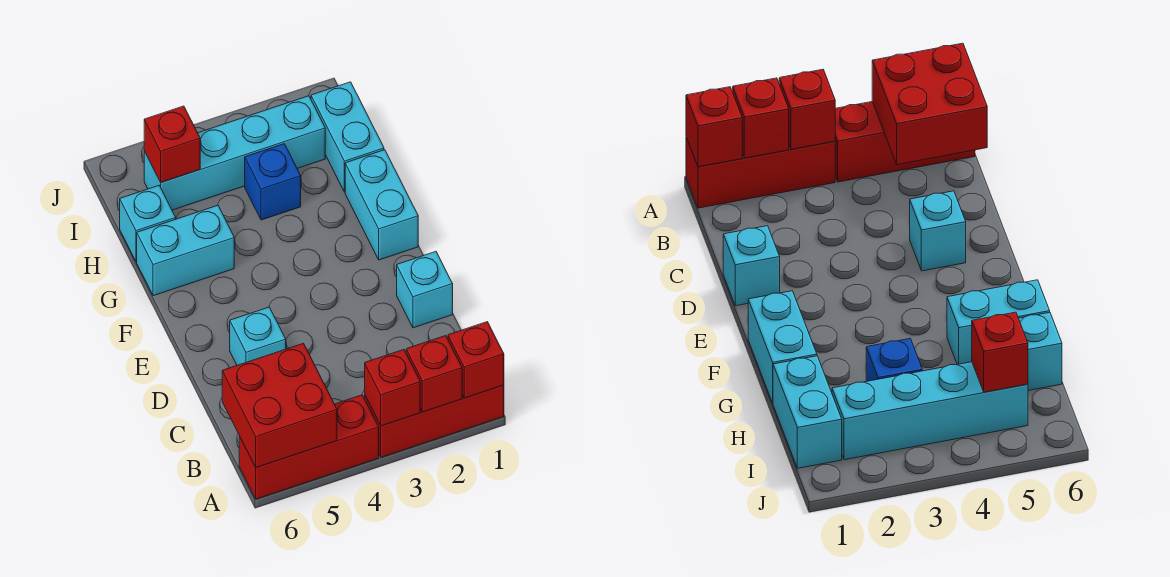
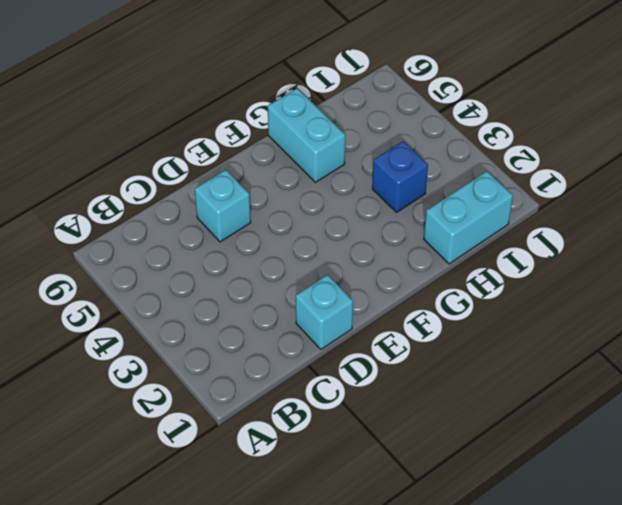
none -> red 1x3 brick [365,385,504,457]
none -> red 1x3 brick [239,395,379,499]
none -> cyan 1x2 brick [345,150,418,260]

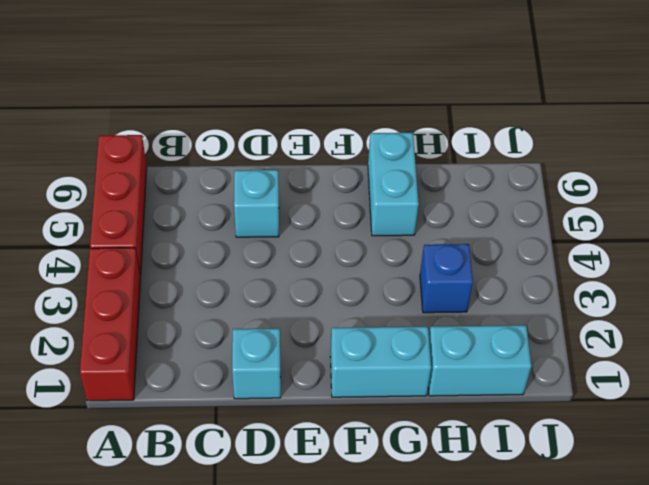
none -> cyan 1x1 brick [120,186,176,262]
none -> cyan 1x4 brick [144,96,325,210]
none -> red 1x1 brick [448,322,504,398]

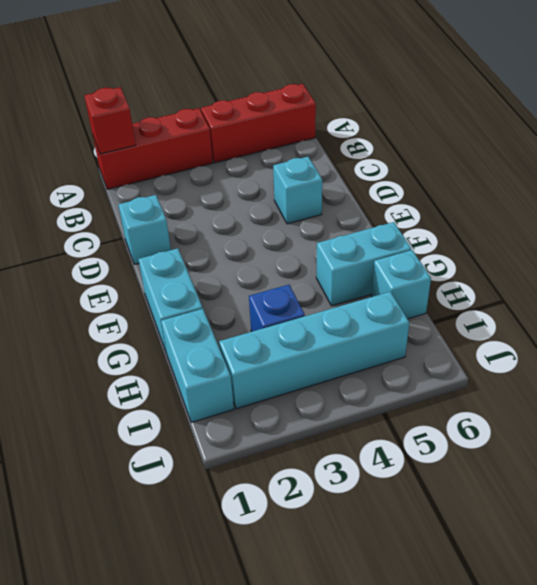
none -> red 1x1 brick [406,336,462,412]
none -> red 1x1 brick [365,350,420,426]
none -> red 2x2 brick [222,343,337,468]

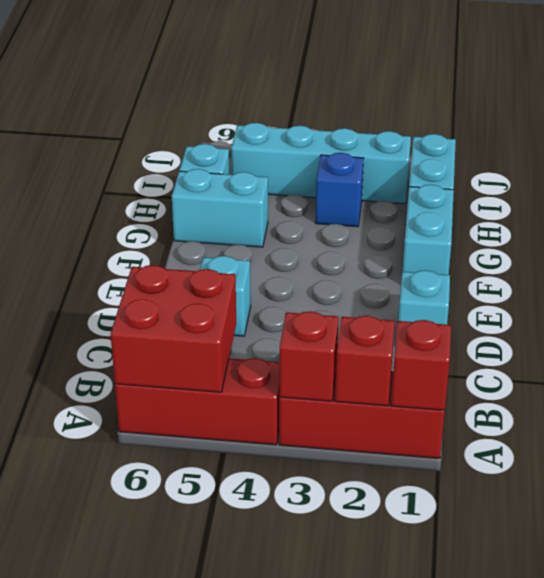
none -> red 1x1 brick [144,106,200,182]

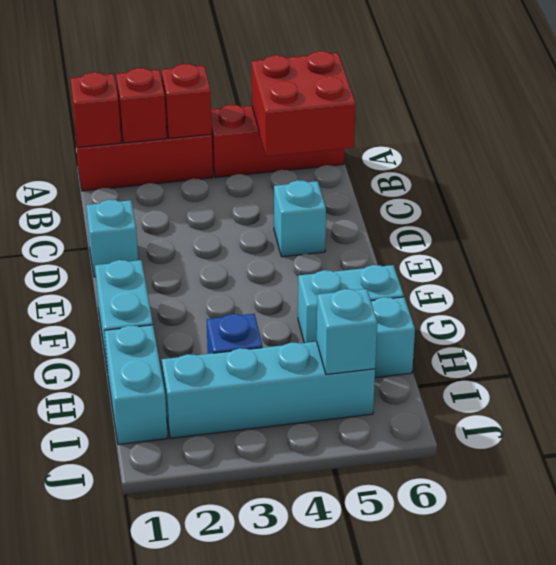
cyan 1x1 brick [317,289,377,374] -> red 1x1 brick [144,106,200,182]

